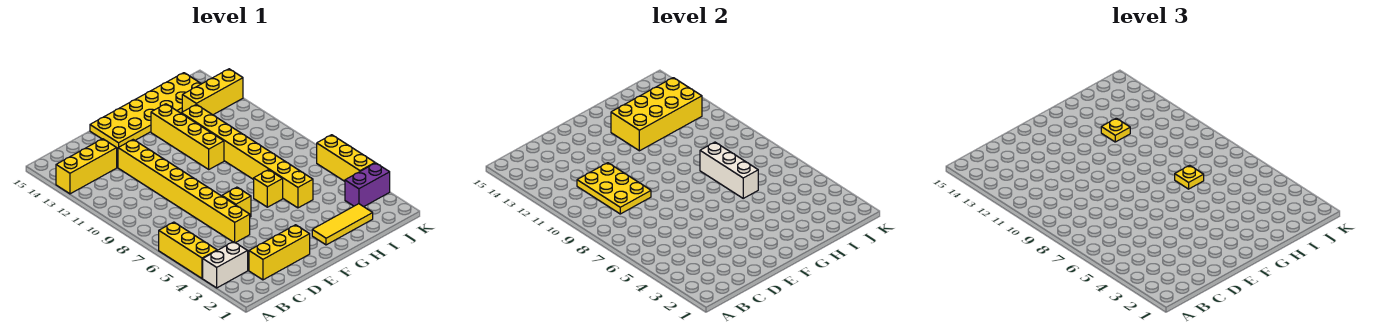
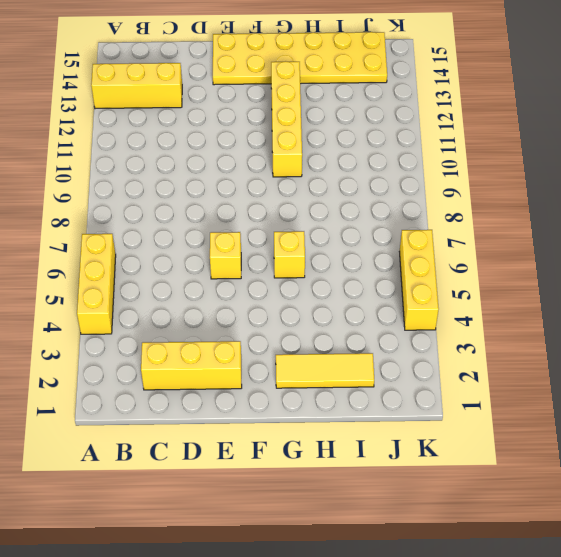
none -> white 1x2 brick [203,242,248,288]
none -> yellow 1x8 brick [118,140,250,243]
none -> yellow 1x8 brick [181,104,313,208]

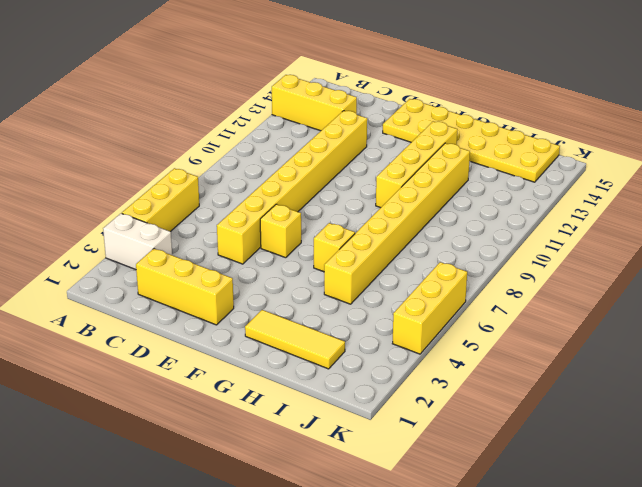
none -> yellow 1x3 brick [182,69,243,115]
none -> purple 1x2 brick [345,163,390,207]
none -> yellow 2x3 plate [577,163,651,214]

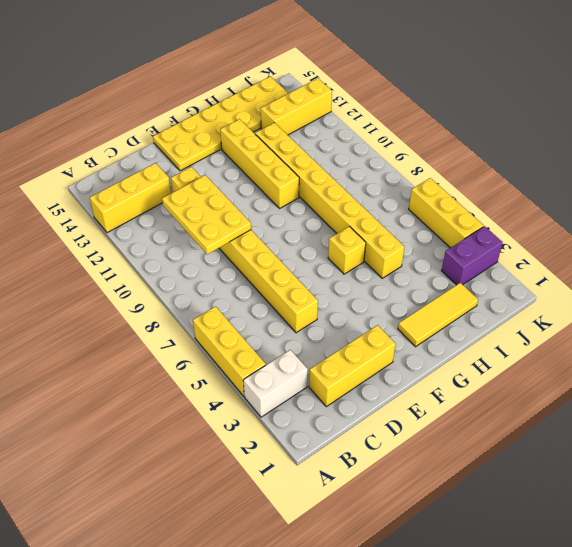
none -> yellow 1x1 brick [222,187,251,217]
none -> yellow 2x4 brick [611,78,702,151]
none -> white 1x3 brick [700,142,758,198]

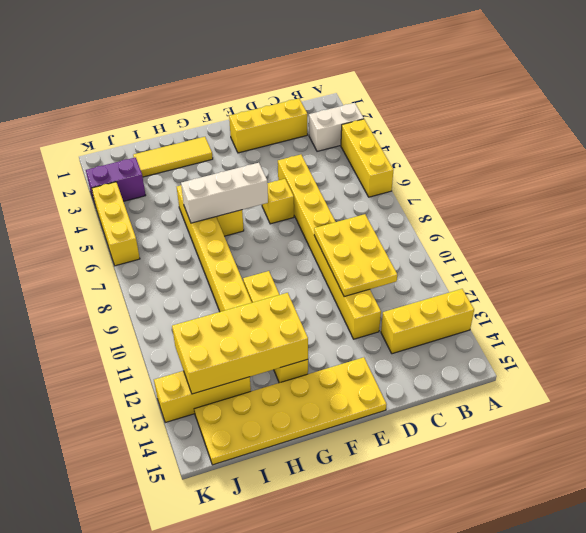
white 1x3 brick [181,163,268,223] -> white 1x3 brick turned to [700,142,758,198]
none -> yellow 1x1 plate [1175,165,1204,189]
none -> yellow 1x1 plate [1101,118,1130,142]

